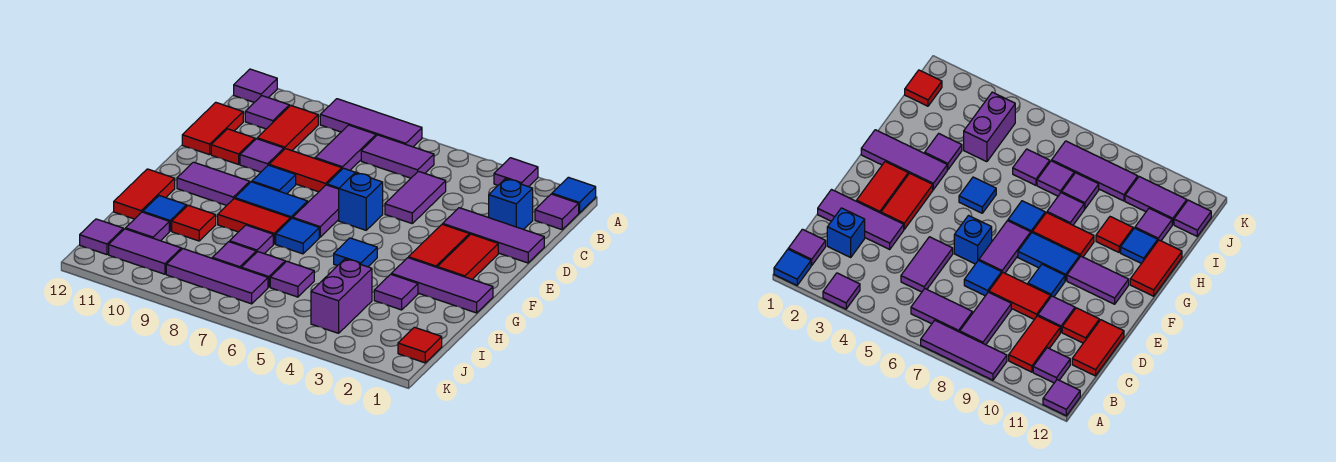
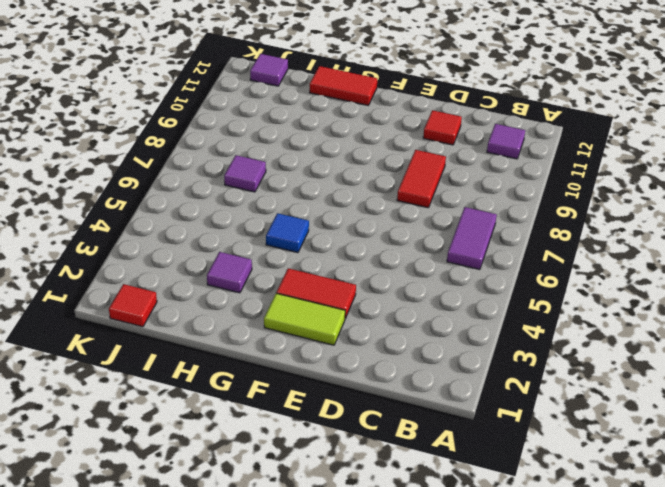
lime 1x2 tile [264,293,345,345] -> red 1x2 tile [437,234,498,279]
none -> blue 1x1 tile [552,177,596,213]
none -> purple 1x1 tile [494,158,538,187]
none -> purple 1x3 tile [320,99,422,147]
none -> purple 1x1 tile [234,69,277,102]

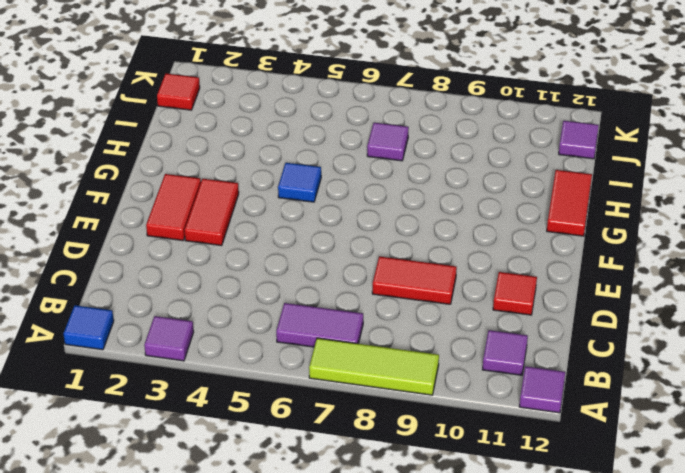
lime 1x3 tile [309,338,439,395] -> purple 1x3 tile [320,99,422,147]
none -> purple 1x1 tile [535,194,579,230]
none -> purple 1x2 tile [315,125,376,170]
none -> red 1x2 tile [257,105,318,151]
none -> blue 1x1 brick [489,179,533,230]

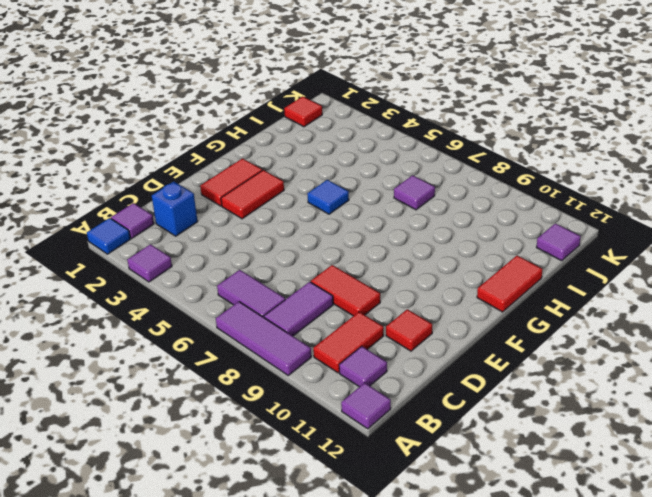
none -> purple 1x2 tile [385,171,446,223]
none -> red 1x2 tile [182,102,243,155]
none -> purple 1x3 tile [443,208,544,263]
none -> blue 1x1 tile [327,168,359,189]

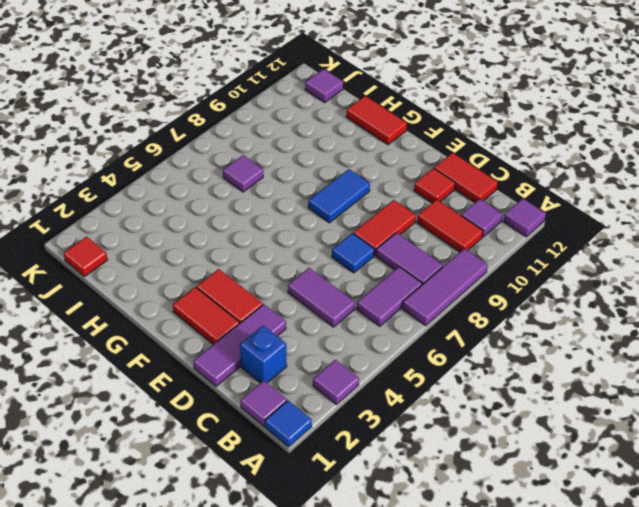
none -> purple 1x1 tile [240,139,284,172]
none -> blue 1x1 brick [339,173,383,230]
none -> purple 1x2 tile [293,185,339,237]
none -> blue 1x1 tile [252,165,296,194]

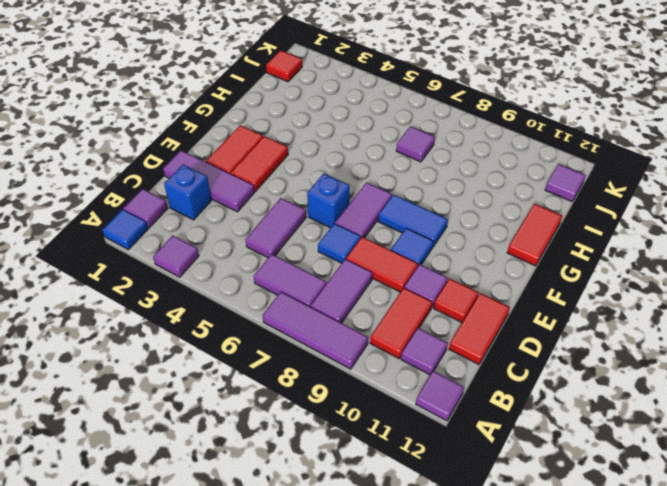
none -> purple 1x2 tile [177,162,250,205]
none -> purple 1x3 tile [391,258,493,313]
none -> blue 1x1 tile [334,238,377,267]
none -> blue 1x1 tile [276,218,319,254]

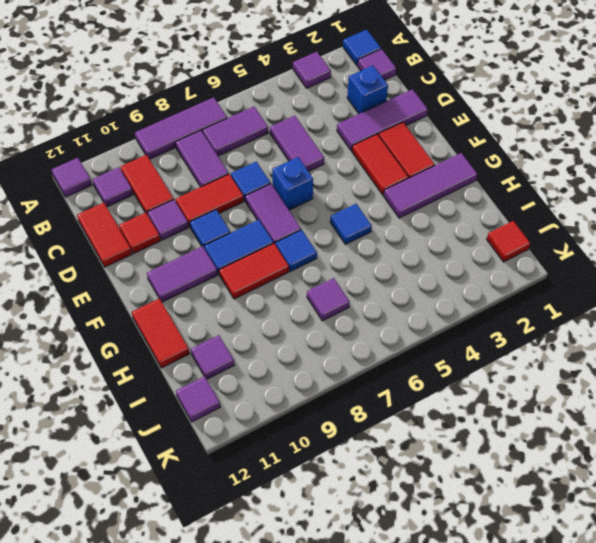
none -> purple 1x1 tile [374,274,418,310]
none -> purple 1x1 tile [230,225,273,254]
none -> red 1x1 tile [172,205,216,241]
none -> blue 1x1 tile [143,196,187,231]

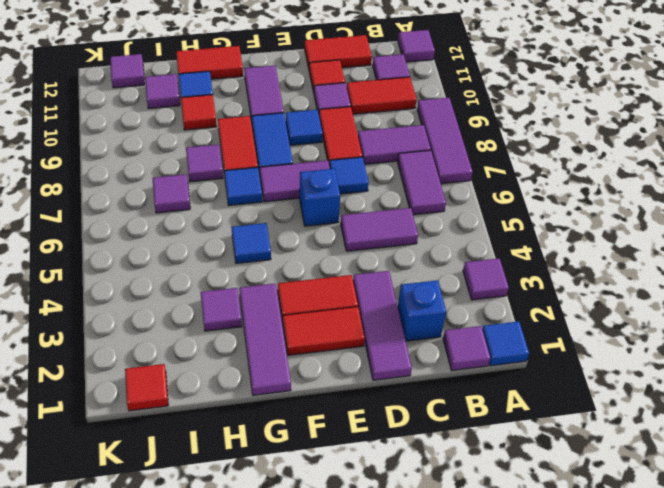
none -> purple 1x2 brick [311,259,372,333]
none -> purple 1x1 tile [270,261,314,297]
none -> purple 1x1 tile [212,242,256,268]
none -> purple 1x3 tile [166,249,268,304]

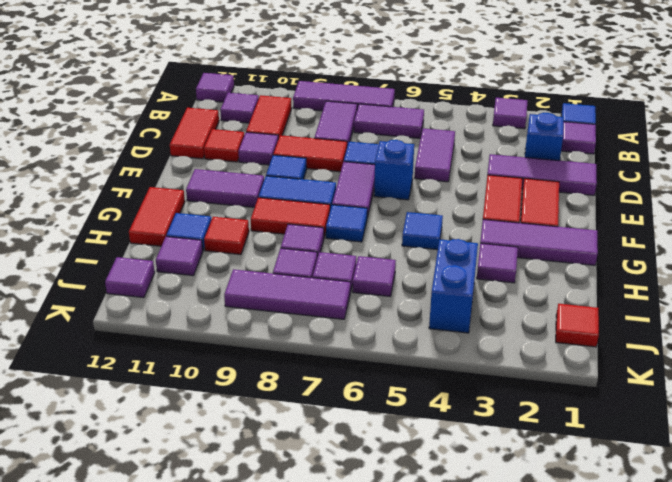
blue 1x2 brick [429,239,478,333] -> purple 1x2 brick [311,259,372,333]
none -> purple 1x2 tile [109,229,181,274]

